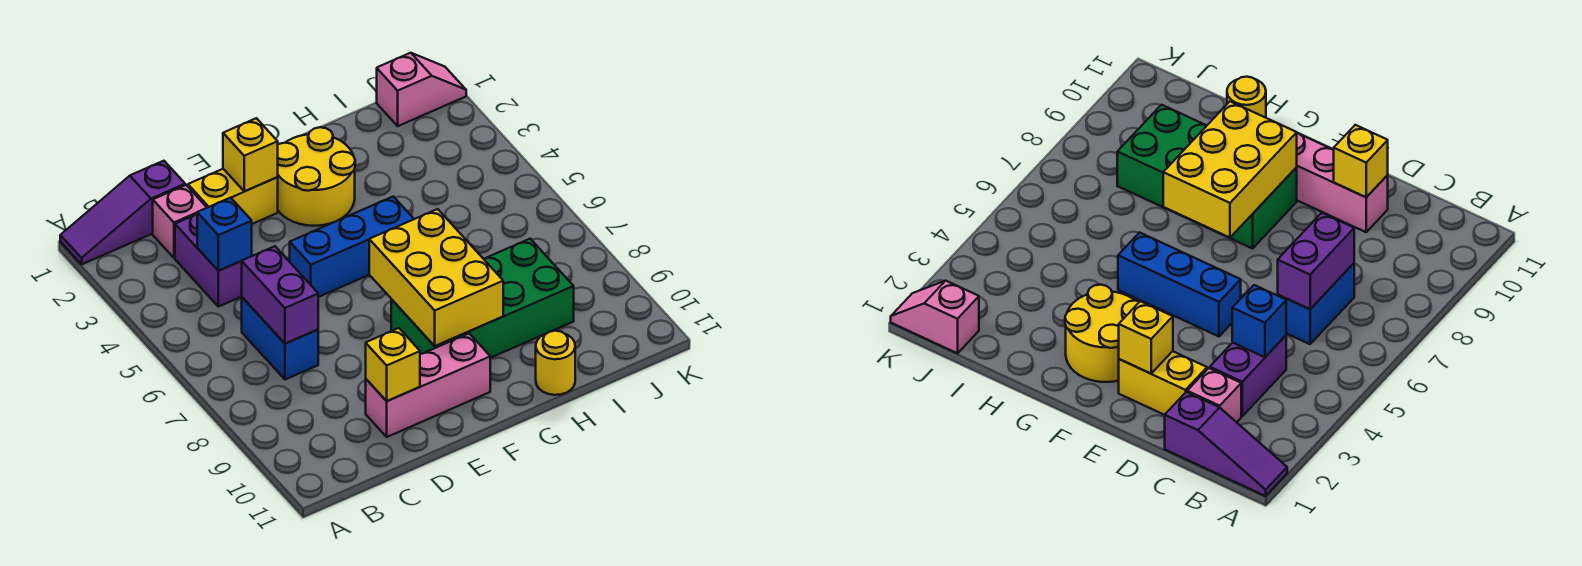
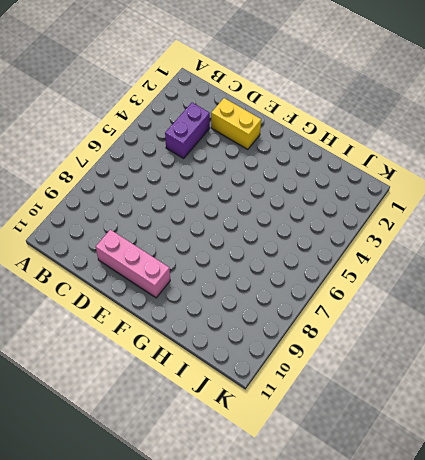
none -> purple 1x3 slope [60,161,185,264]
none -> pink 1x1 brick [153,185,207,258]
none -> blue 1x2 brick [242,297,318,380]

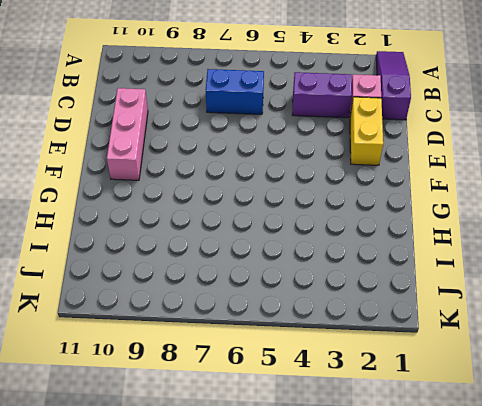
none -> blue 1x3 brick [290,196,414,297]
none -> yellow 2x2 round brick [278,127,355,226]
none -> green 2x4 brick [391,239,574,358]

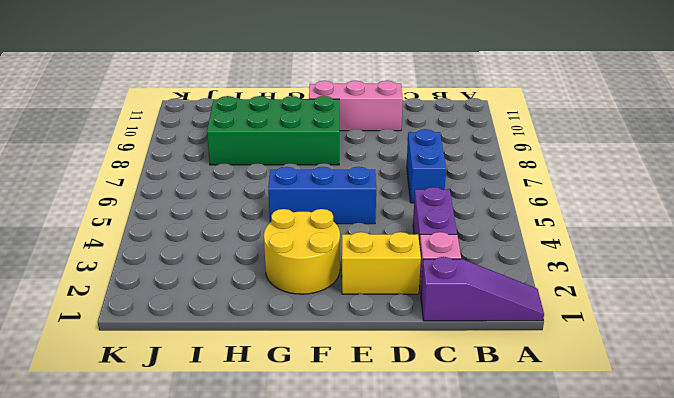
none -> yellow 1x1 round brick [536,331,575,395]
none -> pink 1x2 slope [377,53,466,126]
none -> blue 1x1 brick [197,198,252,271]

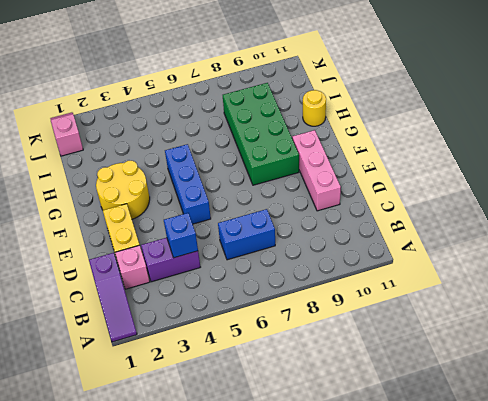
none -> purple 1x2 brick [242,246,318,344]
none -> yellow 1x1 brick [366,328,420,401]
none -> yellow 1x1 brick [223,118,278,191]

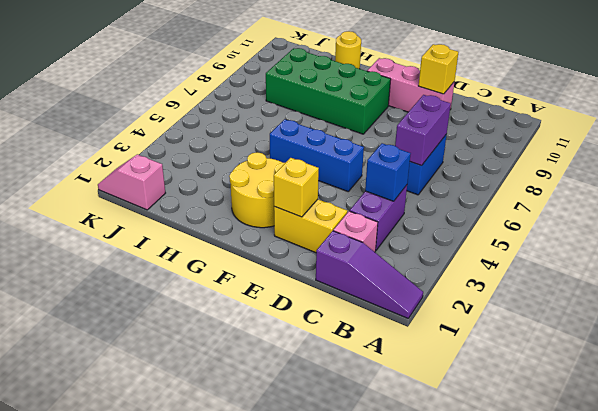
none -> yellow 2x3 brick [369,209,503,346]

